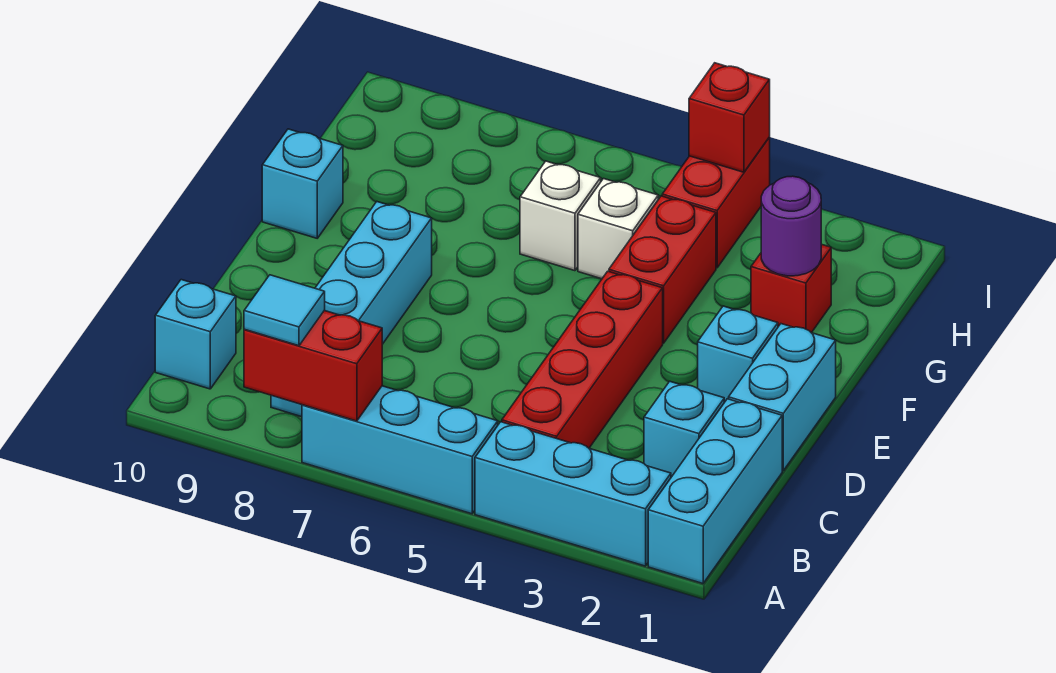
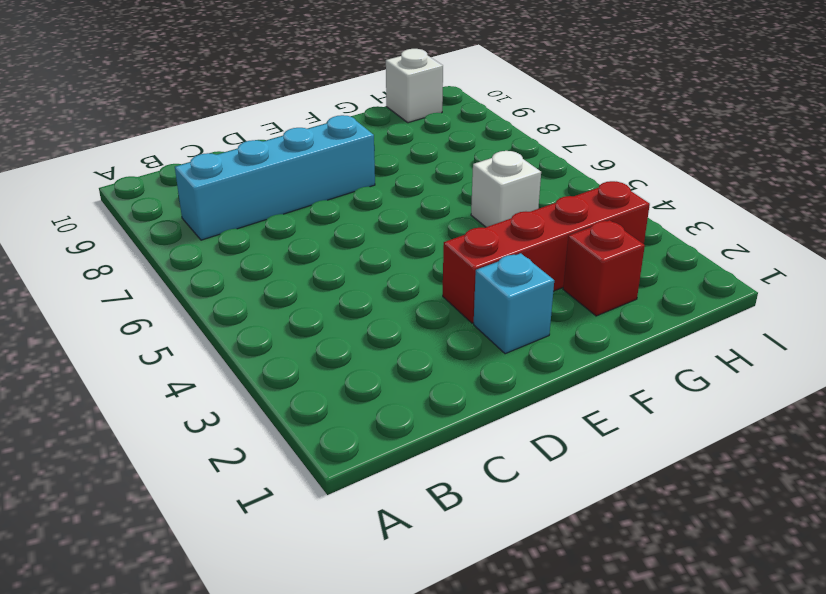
red 1x4 brick [443,181,650,323] -> red 1x4 brick moved to [502,271,663,448]
white 1x1 brick [386,49,443,123] -> white 1x1 brick moved to [520,161,601,271]
none -> cyan 1x3 brick [648,399,782,583]
none -> cyan 1x3 brick [475,422,671,566]
none -> cyan 1x3 brick [302,386,498,514]

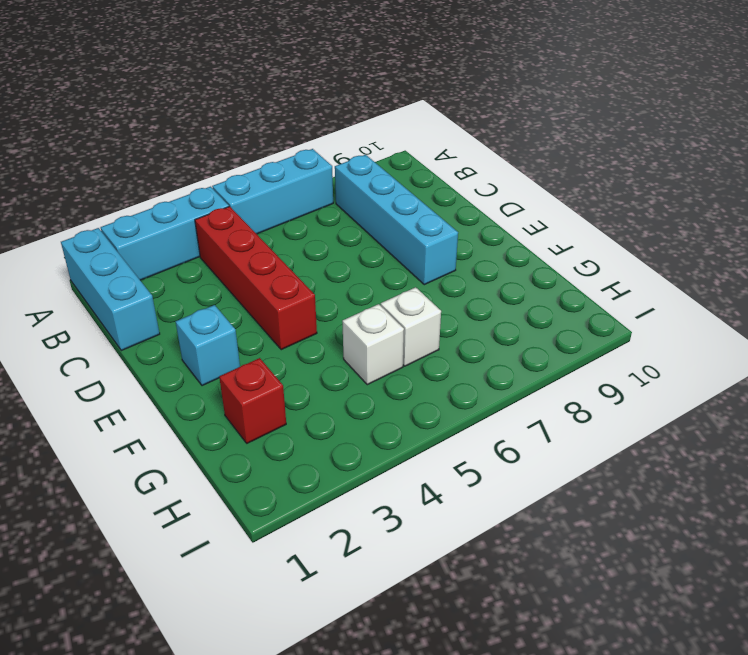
none -> cyan 1x1 brick [155,280,236,389]
none -> cyan 1x1 brick [644,381,724,477]
none -> cyan 1x2 brick [729,324,836,471]

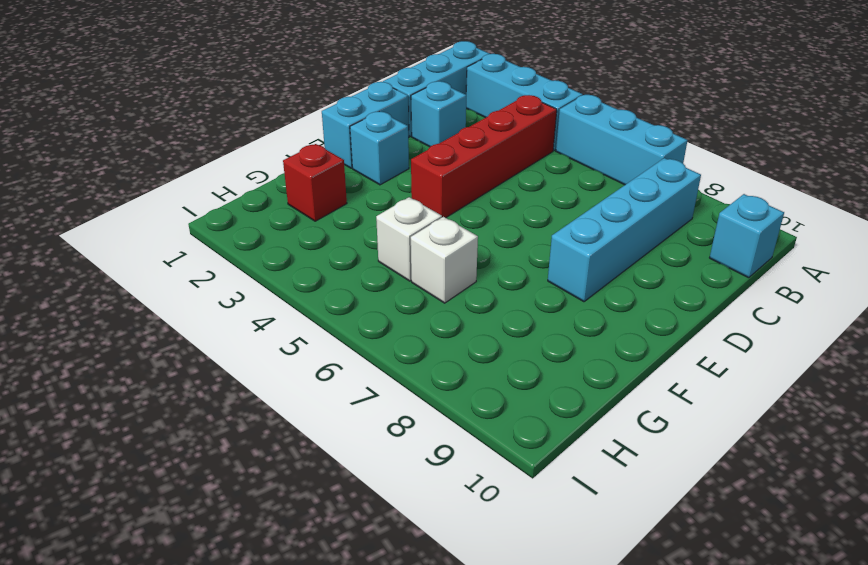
none -> red 1x2 brick [609,196,716,343]
none -> cyan 1x1 brick [262,129,343,238]
none -> red 1x2 brick [662,138,770,268]

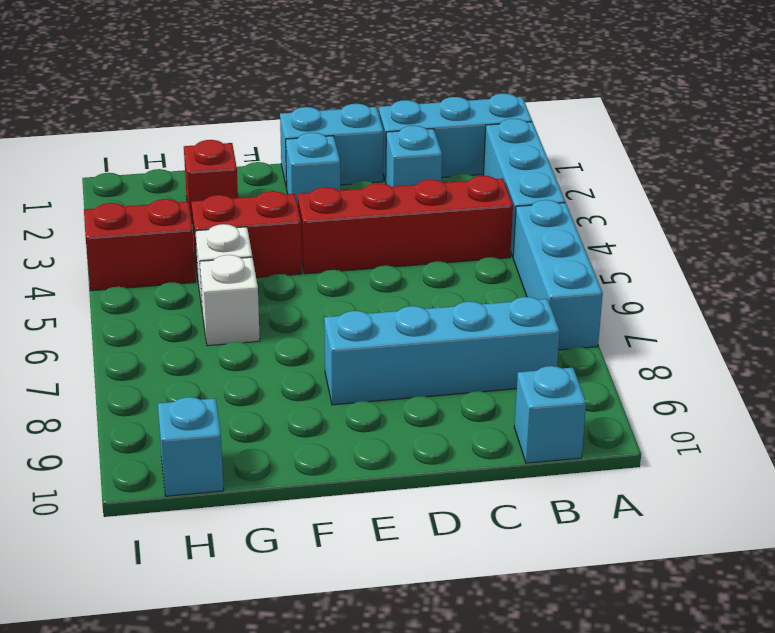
cyan 1x1 brick [158,397,224,496] -> cyan 1x1 brick moved to [262,129,343,238]
none -> red 1x2 brick [244,311,382,421]
none -> purple 1x1 round brick [761,176,821,276]
none -> red 1x1 brick [689,63,770,172]

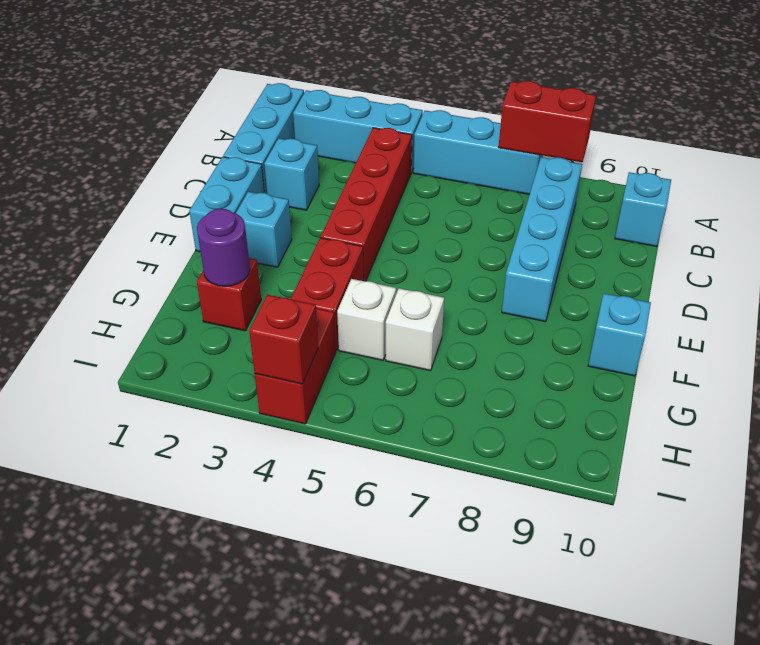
none -> cyan 1x1 tile [244,275,325,346]

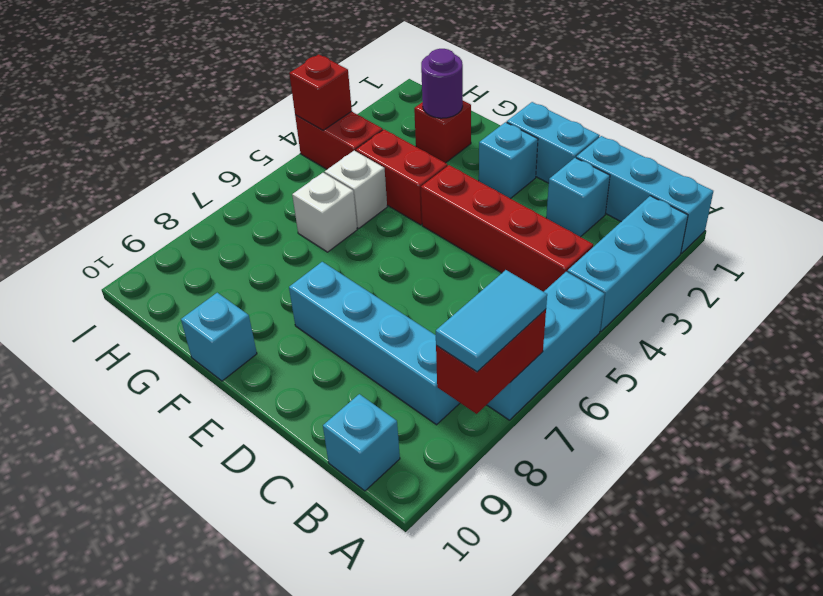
cyan 1x2 tile [436,270,547,372] -> cyan 1x1 tile [244,275,325,346]

